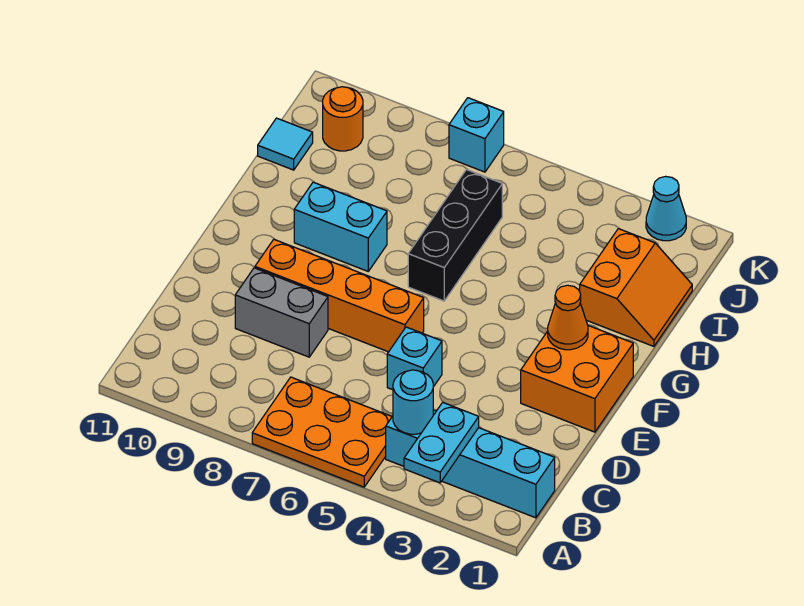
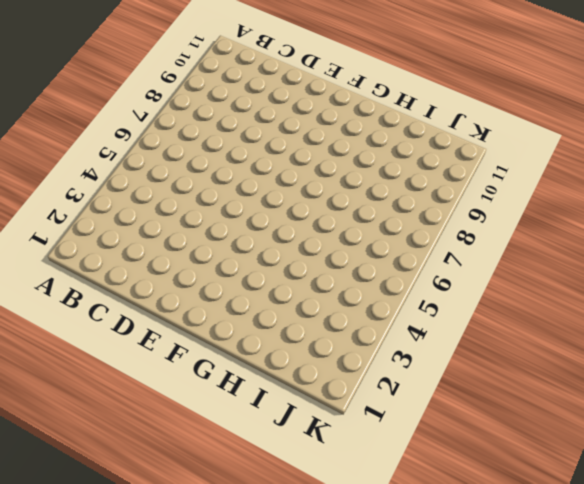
none -> orange 2x3 plate [252,377,392,487]
none -> cyan 1x4 brick [386,410,555,518]
none -> cyan 1x1 brick [387,327,442,390]

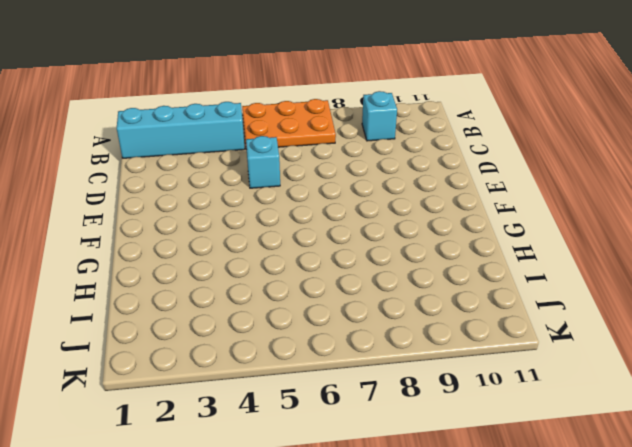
cyan 1x1 brick [362,91,397,141] -> cyan 1x1 brick moved to [449,98,504,172]
none -> grey 1x2 brick [235,268,328,357]
none -> orange 2x2 brick [521,326,633,432]
none -> orange 1x4 brick [255,240,424,352]

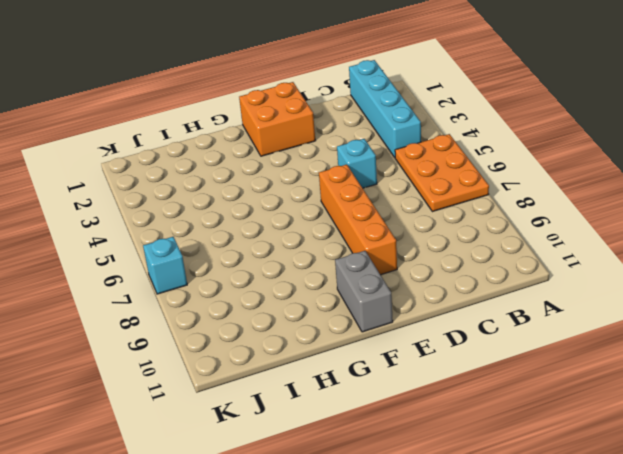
grey 1x2 brick [335,251,393,332] -> grey 1x2 brick moved to [235,268,328,357]
none -> black 1x3 brick [408,170,502,301]
none -> cyan 1x2 brick [294,182,387,271]
none -> orange 2x2 slope [580,229,692,346]

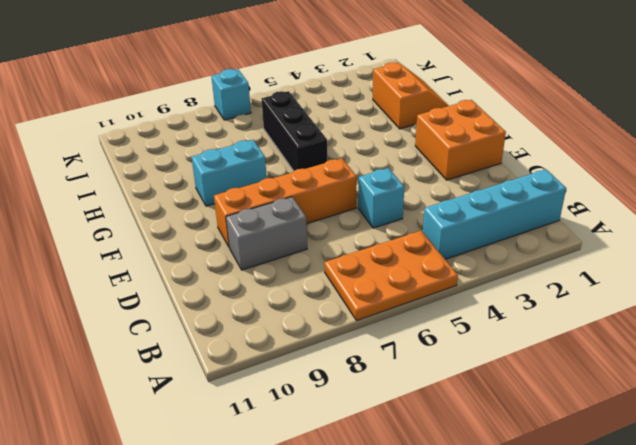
none -> cyan 1x1 tile [258,118,313,170]
none -> orange 1x1 round brick [323,87,363,151]
none -> cyan 1x1 cone [646,176,686,241]

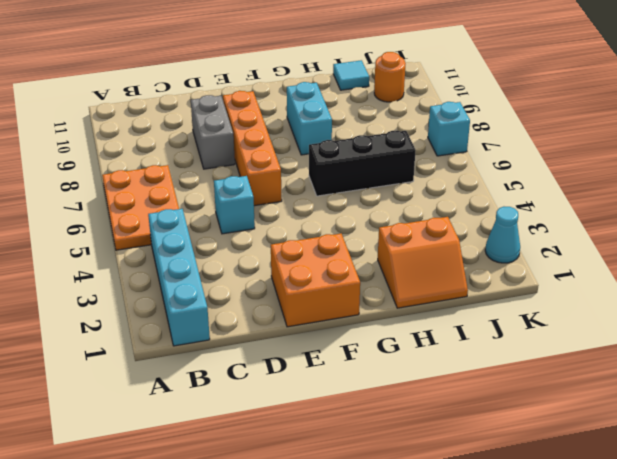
none -> cyan 1x2 plate [404,403,479,483]
none -> cyan 1x1 round brick [393,370,433,434]
none -> orange 1x1 cone [548,285,588,350]

